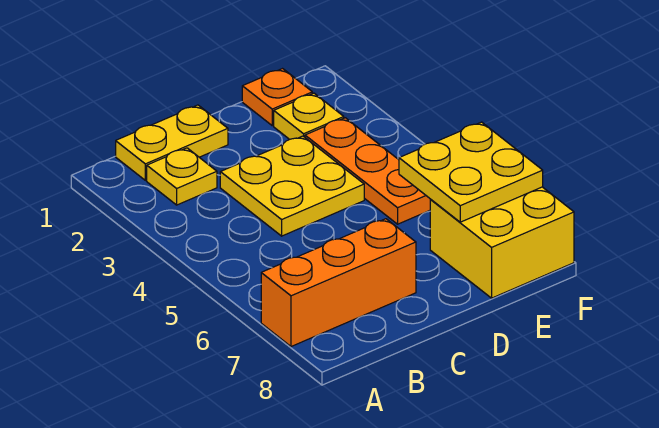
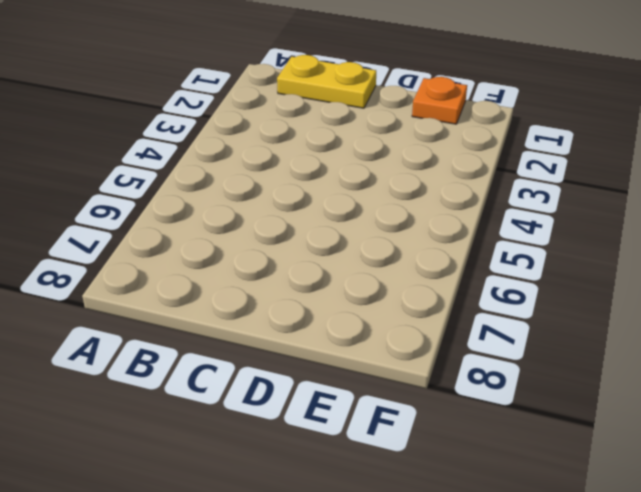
none -> orange 1x3 brick [261,219,416,347]
none -> yellow 1x1 plate [147,148,217,205]

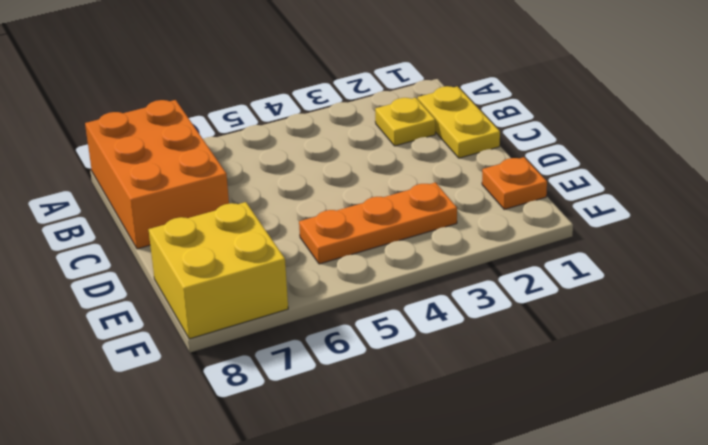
orange 2x3 brick [85,100,229,249] -> orange 1x3 brick [261,219,416,347]
none -> yellow 2x2 plate [220,136,364,236]
none -> yellow 1x1 plate [274,93,344,139]

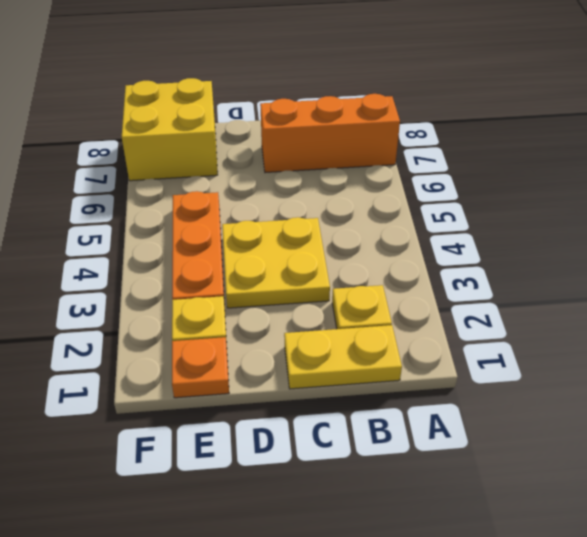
none -> yellow 2x2 plate [399,122,543,222]

